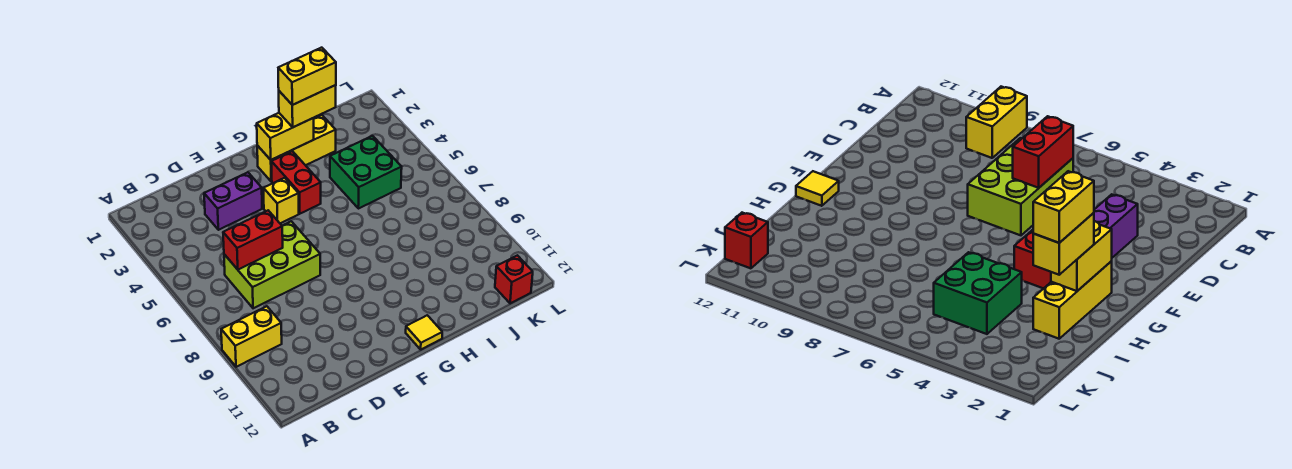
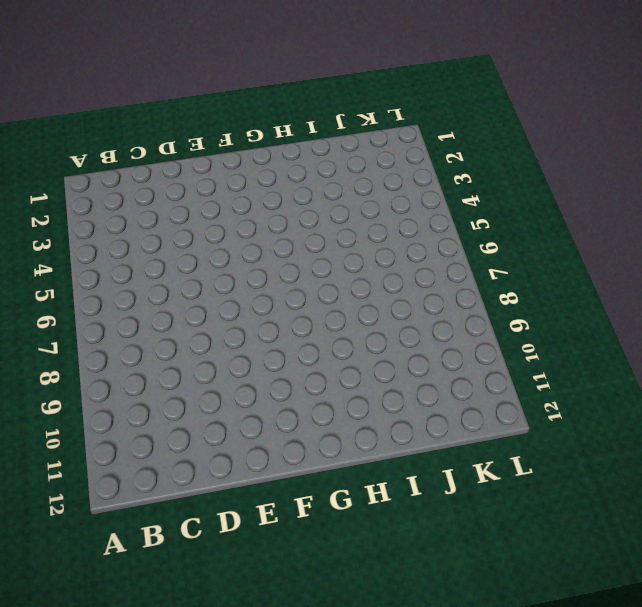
none -> yellow 1x2 brick [221,306,282,367]
none -> lime 2x3 brick [224,221,320,308]
none -> purple 1x2 brick [204,172,262,230]

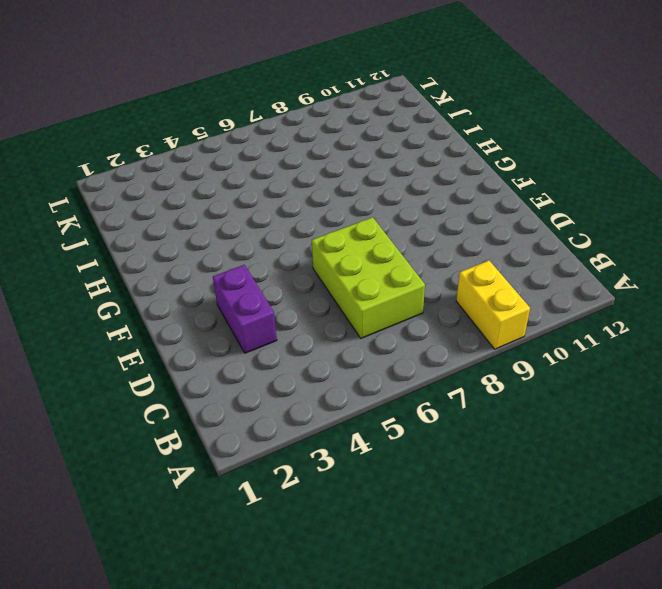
none -> yellow 1x1 brick [263,178,299,223]
none -> yellow 1x3 brick [257,115,336,181]
none -> red 1x2 brick [271,151,321,214]

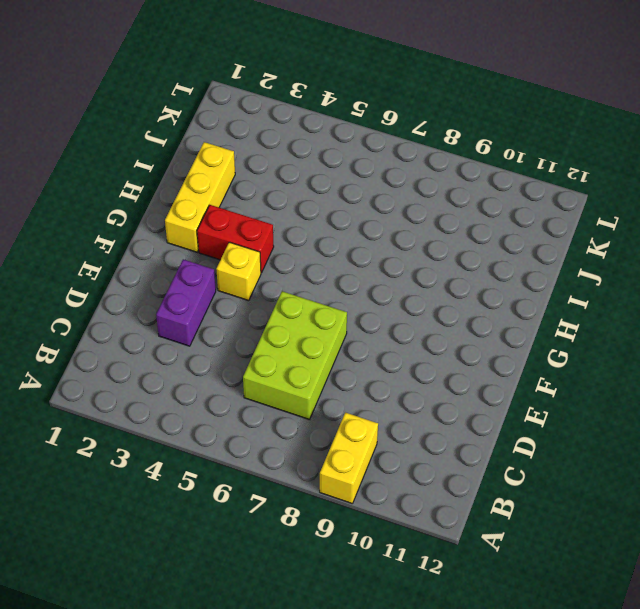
none -> yellow 1x1 tile [406,315,442,349]
none -> green 2x2 brick [330,136,402,209]
none -> red 1x1 brick [495,255,533,303]

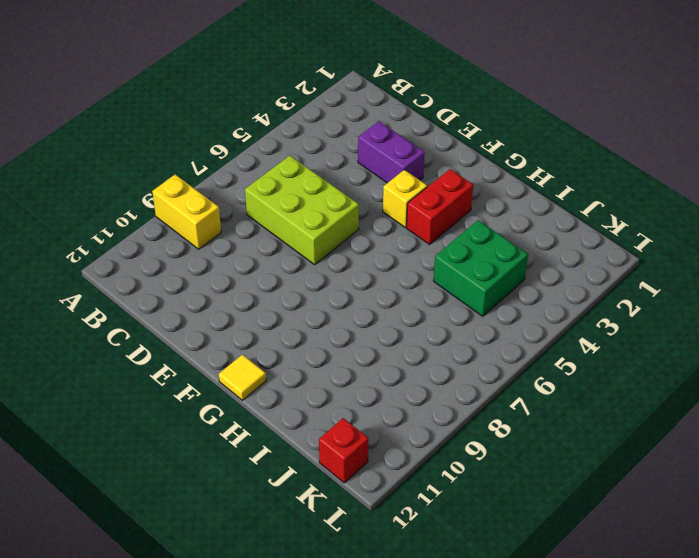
none -> yellow 1x3 brick [257,115,336,181]
none -> red 1x2 brick [223,211,283,270]
none -> yellow 1x2 brick [257,113,314,160]

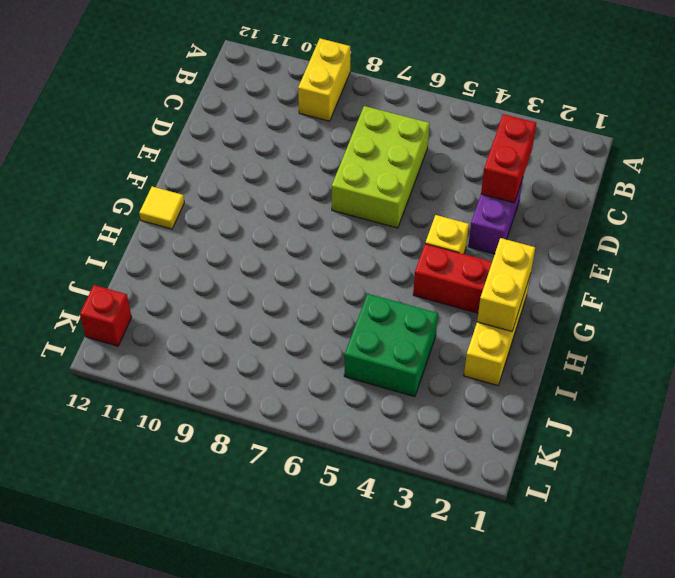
red 1x2 brick [481,114,536,203] -> red 1x2 brick moved to [223,211,283,270]
none -> yellow 1x2 brick [279,85,336,127]
none -> yellow 1x2 brick [278,48,336,105]

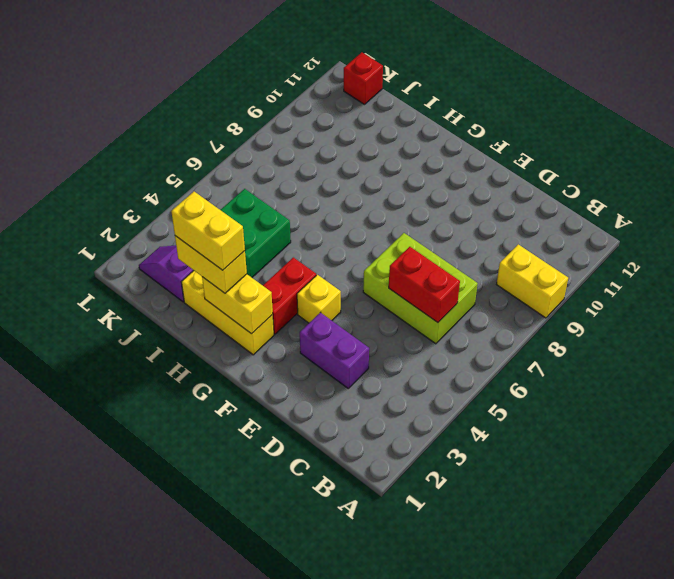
purple 1x2 slope [139,245,194,302] -> none
none -> yellow 1x1 tile [406,315,442,349]

